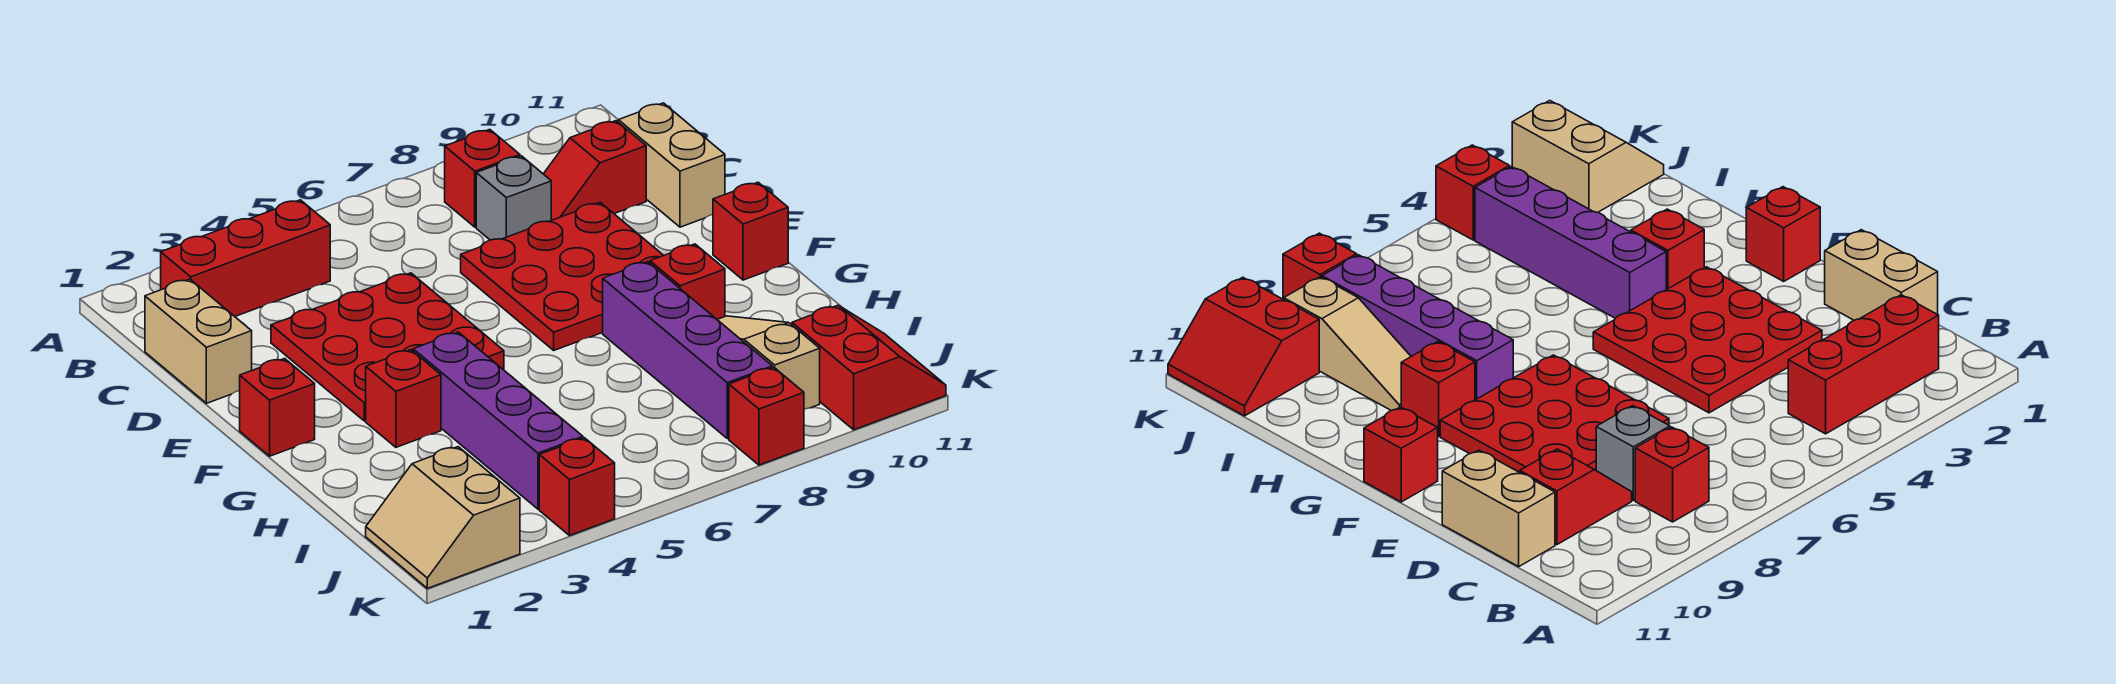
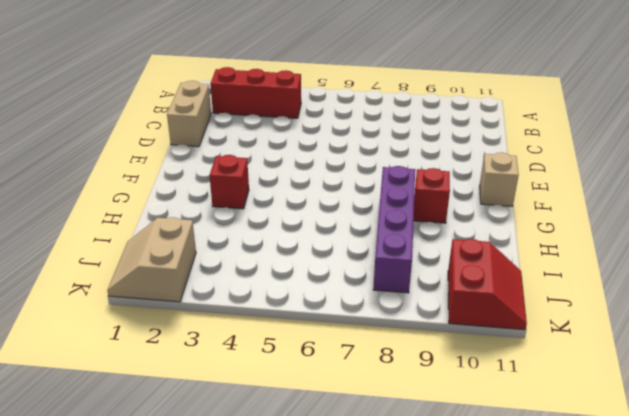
tan 1x1 brick [480,152,519,206] -> red 1x1 brick [713,182,788,280]
none -> red 1x1 brick [445,129,520,227]
none -> grey 1x1 brick [476,156,551,240]
none -> red 1x2 slope [544,121,646,220]

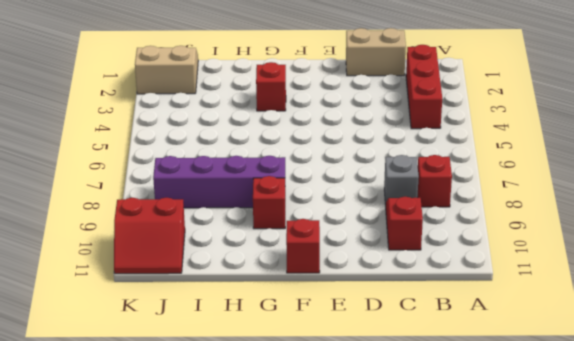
none -> tan 1x2 brick [618,103,725,227]
none -> red 3x3 plate [271,273,504,421]
none -> red 3x3 plate [461,202,663,350]

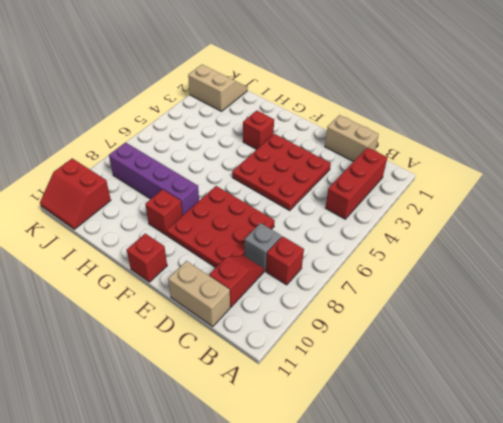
none -> red 1x1 brick [240,359,315,456]
none -> purple 1x4 brick [413,332,583,509]
none -> tan 1x3 slope [717,316,820,409]

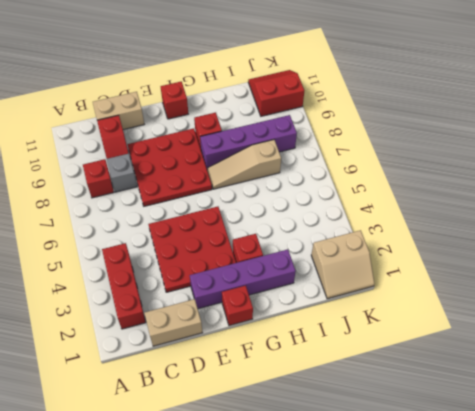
purple 1x4 brick [190,249,296,309] -> purple 1x4 brick moved to [413,332,583,509]
tan 1x3 slope [207,140,281,189] -> tan 1x3 slope moved to [717,316,820,409]
none -> red 1x1 brick [539,438,615,536]
none -> red 1x1 brick [729,367,804,465]

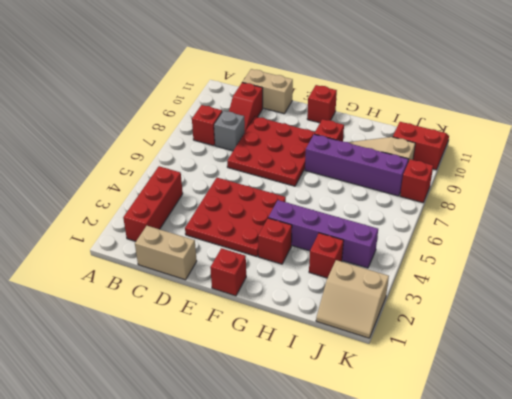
red 1x1 brick [309,233,344,278] -> red 1x1 brick moved to [539,438,615,536]

